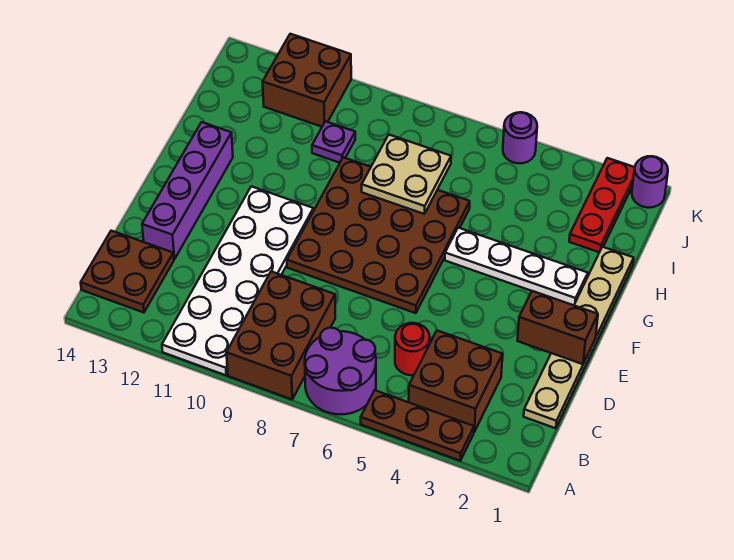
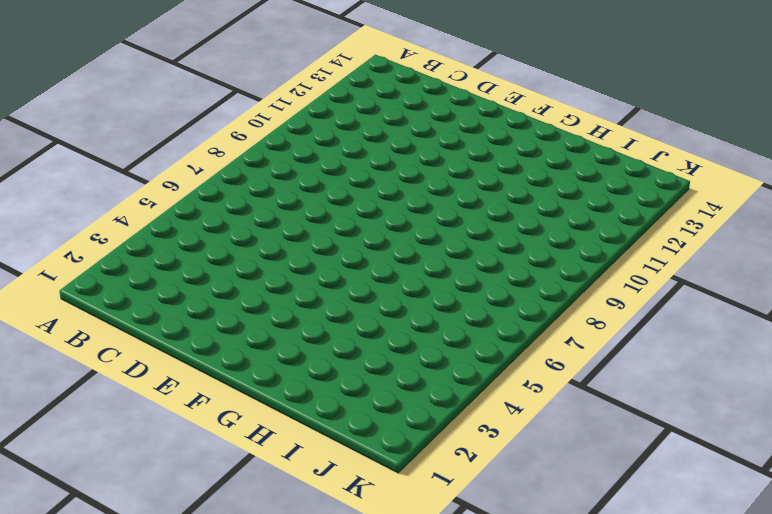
none -> brown 1x3 plate [361,390,474,461]
none -> purple 2x2 round brick [305,328,376,414]
none -> brown 2x3 brick [226,272,335,399]

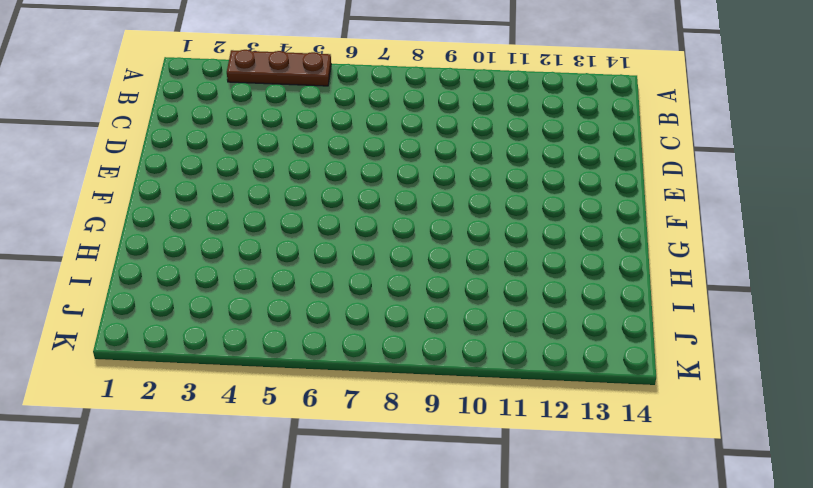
none -> purple 2x2 round brick [305,328,376,414]
none -> brown 2x3 brick [226,272,335,399]
none -> white 2x6 plate [162,186,313,375]

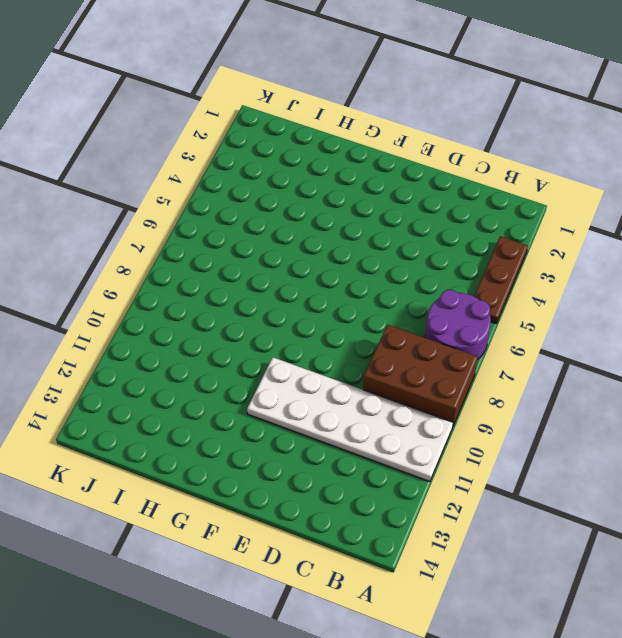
none -> brown 2x2 brick [409,330,503,432]
none -> brown 2x2 plate [81,231,174,313]
none -> tan 1x6 plate [524,247,634,428]

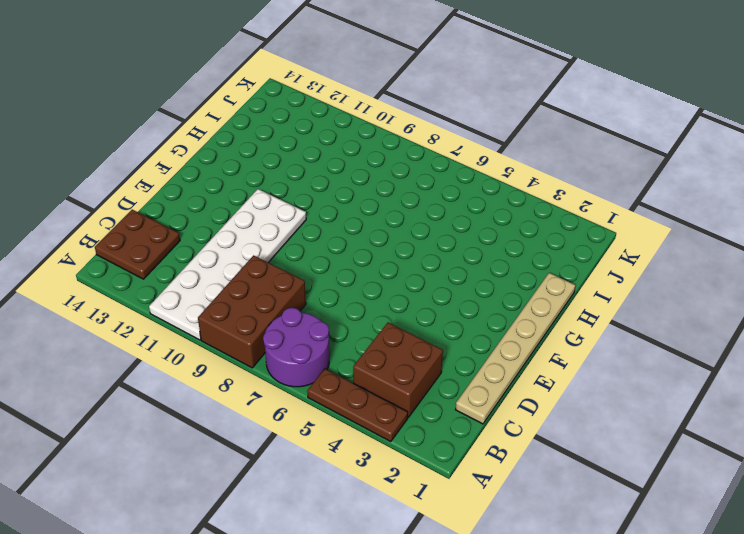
none -> red 1x1 round brick [395,323,430,375]
none -> purple 1x4 brick [142,122,233,259]
none -> brown 4x4 plate [287,157,470,313]

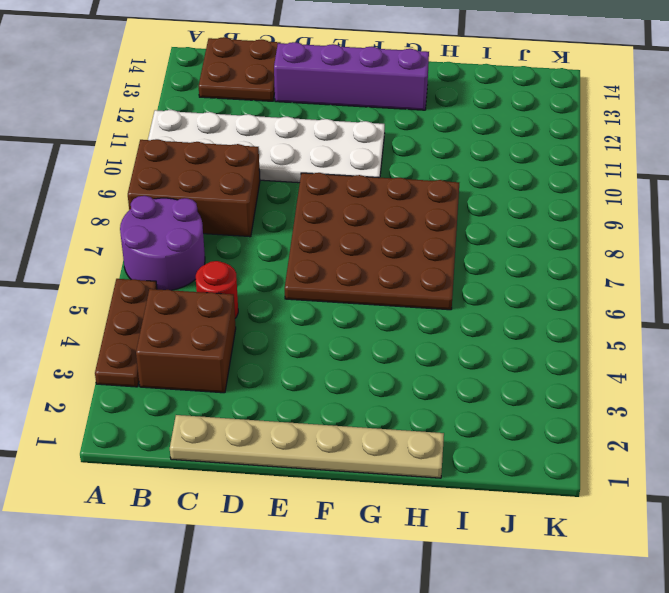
none -> white 1x4 plate [445,228,588,305]
none -> red 1x3 plate [569,158,635,252]
none -> purple 1x1 plate [312,121,355,163]

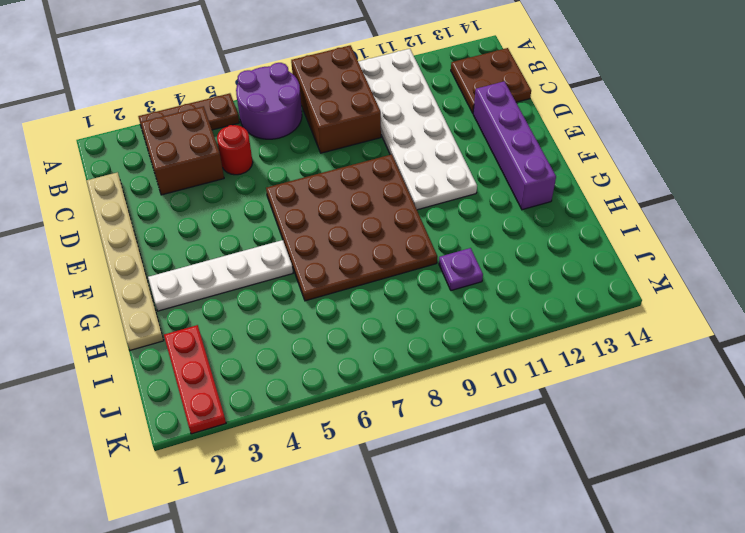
none -> brown 2x2 brick [263,34,351,127]
none -> purple 1x1 round brick [632,156,668,208]
none -> purple 1x1 round brick [503,112,537,163]

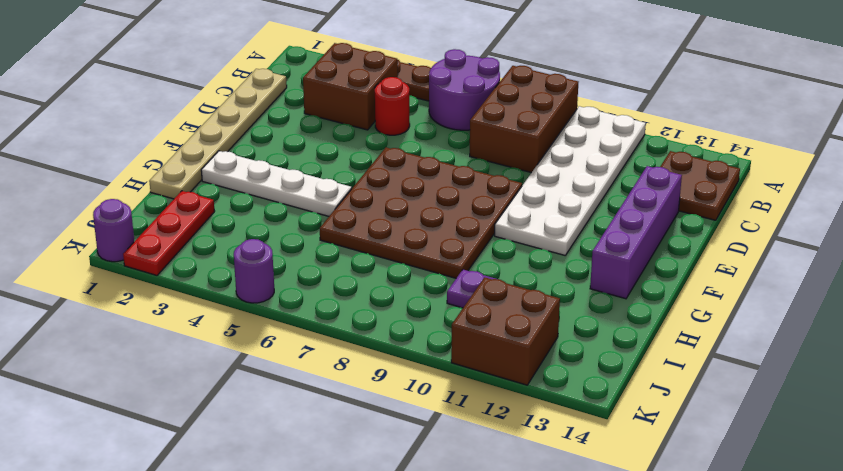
none -> brown 1x2 brick [517,291,598,364]
none -> tan 2x2 plate [362,135,451,214]

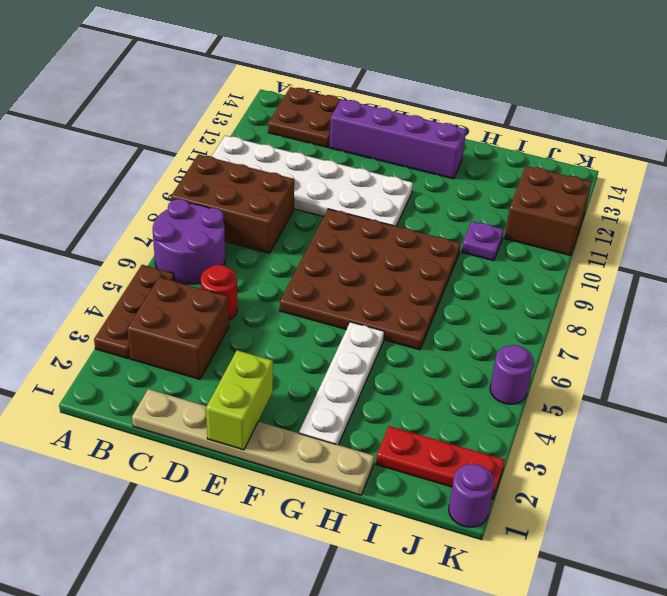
lime 1x2 brick [206,350,273,450] -> brown 1x2 brick [517,291,598,364]
none -> tan 2x2 plate [362,135,451,214]

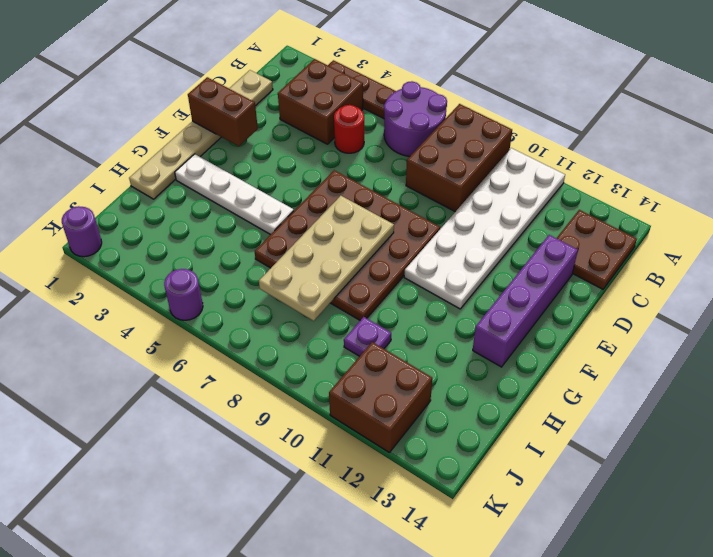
tan 2x4 plate [259,196,394,321] -> tan 2x2 plate [362,135,451,214]
none -> red 1x3 plate [569,158,635,252]

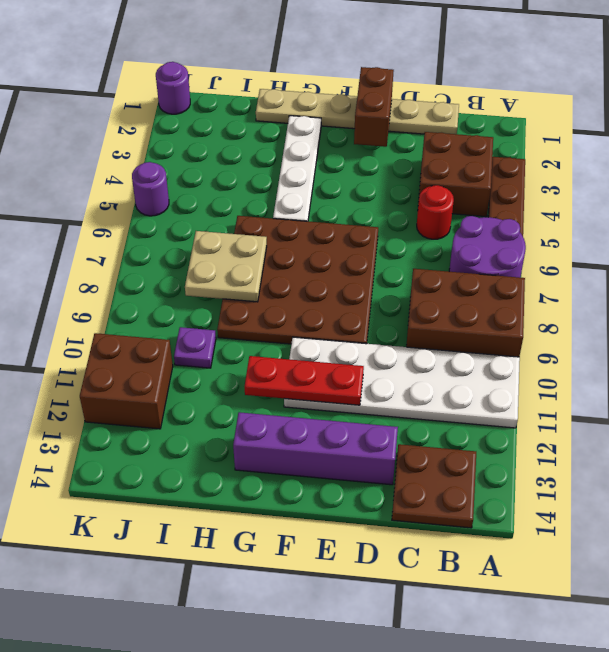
red 1x3 plate [245,356,364,405] -> red 1x3 plate moved to [569,158,635,252]

